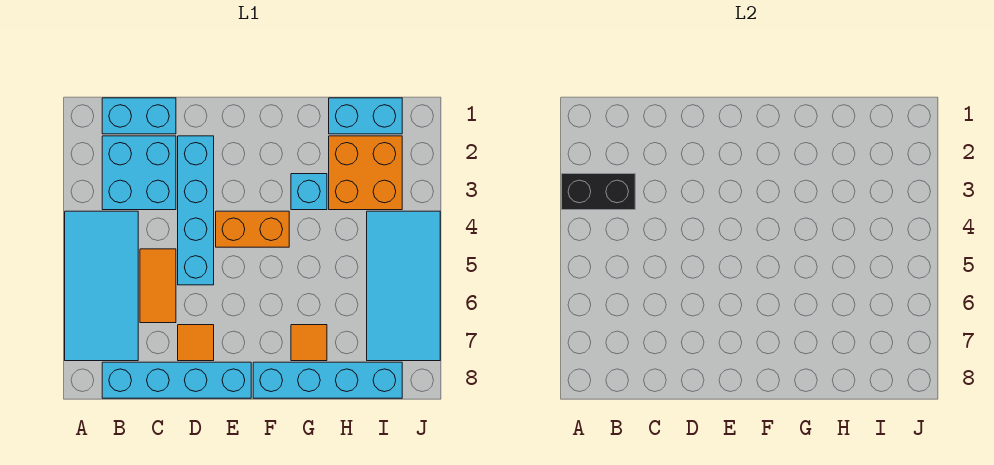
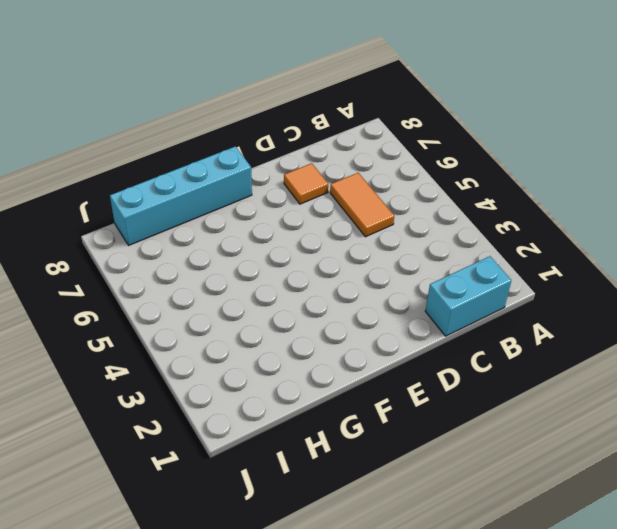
none -> cyan 2x4 tile [65,211,138,361]
none -> cyan 2x2 brick [102,136,176,210]
none -> cyan 1x4 brick [102,362,251,398]

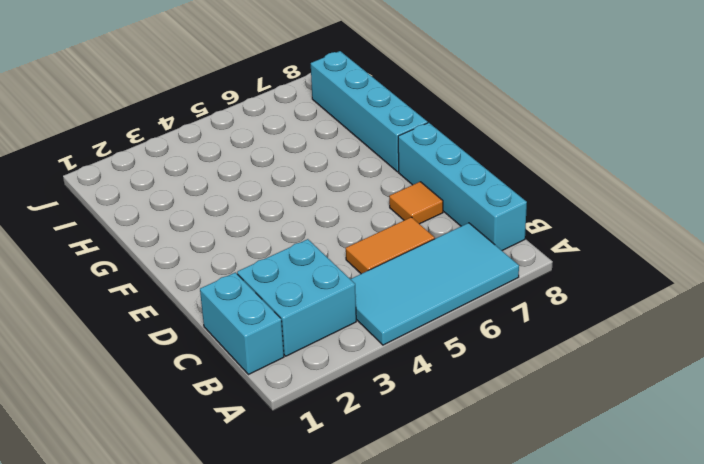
none -> cyan 1x4 brick [178,136,214,285]
none -> orange 1x2 brick [216,211,289,247]
none -> cyan 1x1 brick [291,174,327,210]

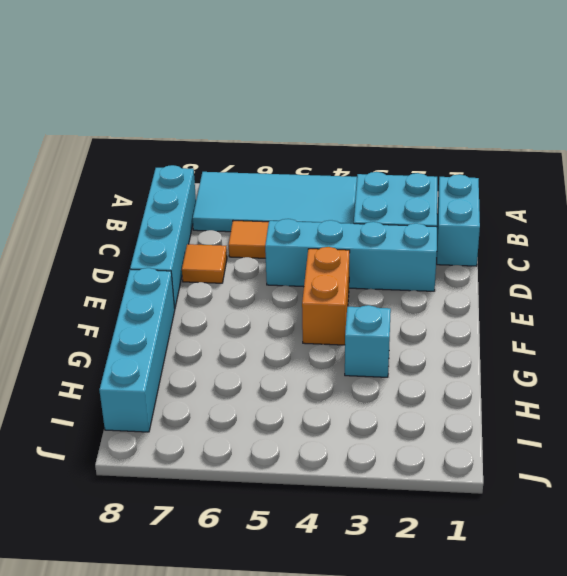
none -> orange 1x1 tile [291,325,327,361]
none -> cyan 1x2 brick [329,98,402,134]
none -> orange 2x2 brick [329,136,402,210]

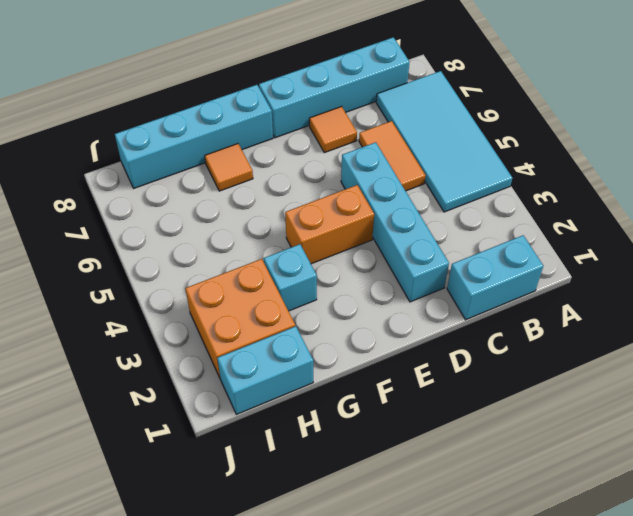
none -> cyan 2x2 brick [102,136,176,210]
none -> cyan 2x4 tile [367,211,440,361]
none -> black 1x2 brick [562,174,635,210]

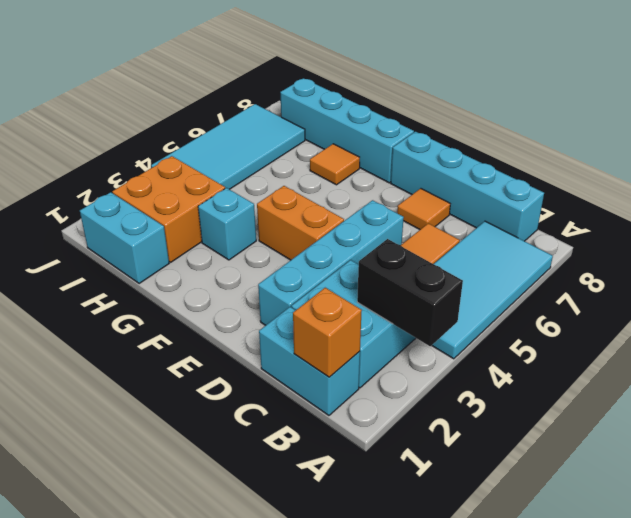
orange 1x1 brick [293,288,362,377] -> none

